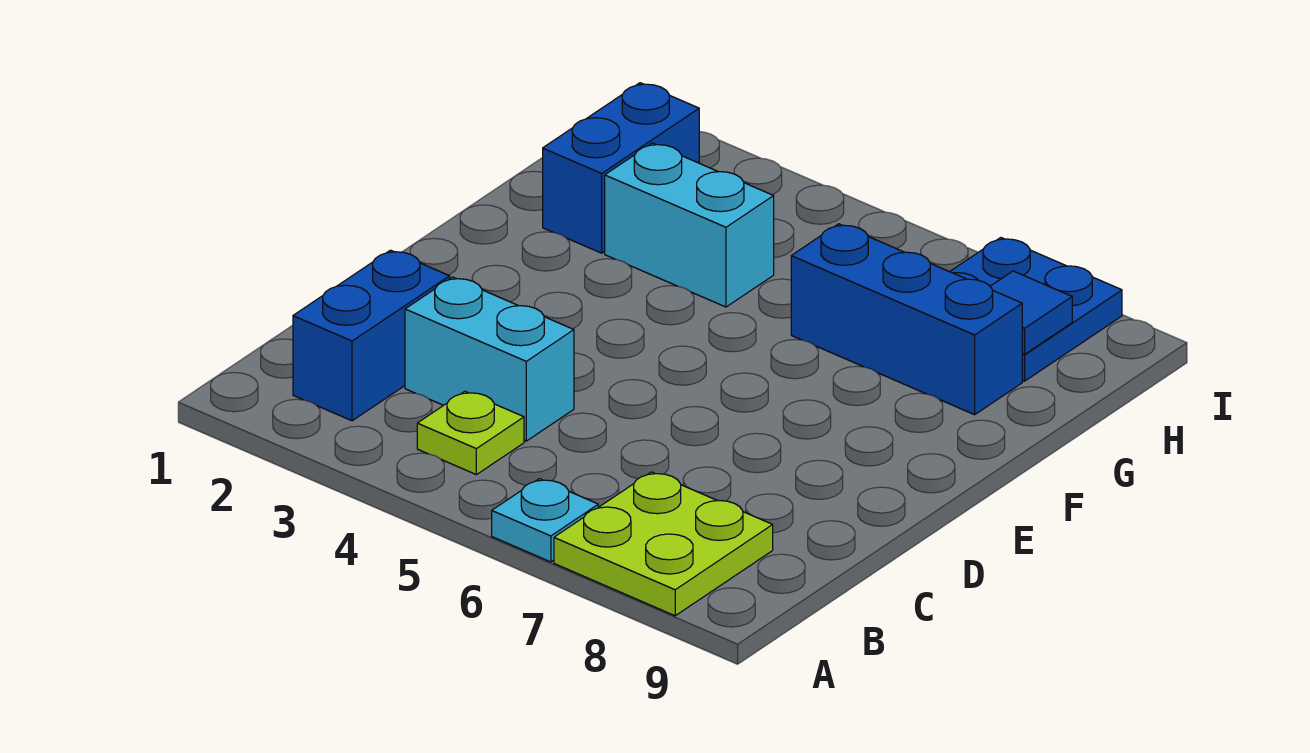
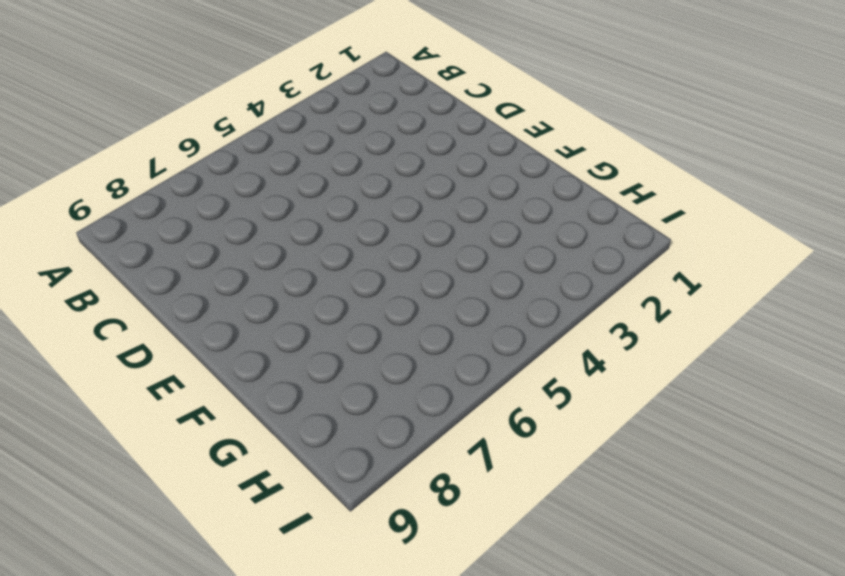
none -> cyan 1x1 plate [492,479,598,562]
none -> lime 2x2 plate [554,472,773,616]

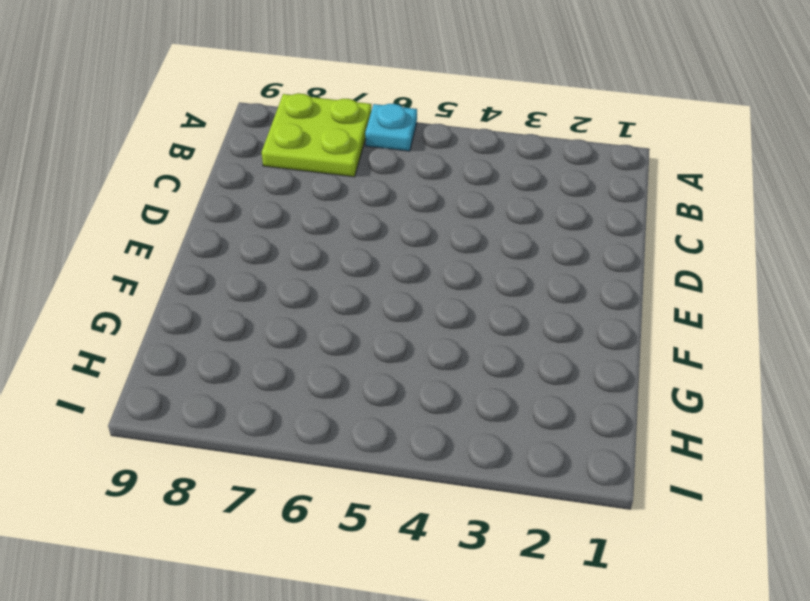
none -> blue 1x2 brick [293,250,450,421]
none -> lime 1x1 plate [417,391,524,475]

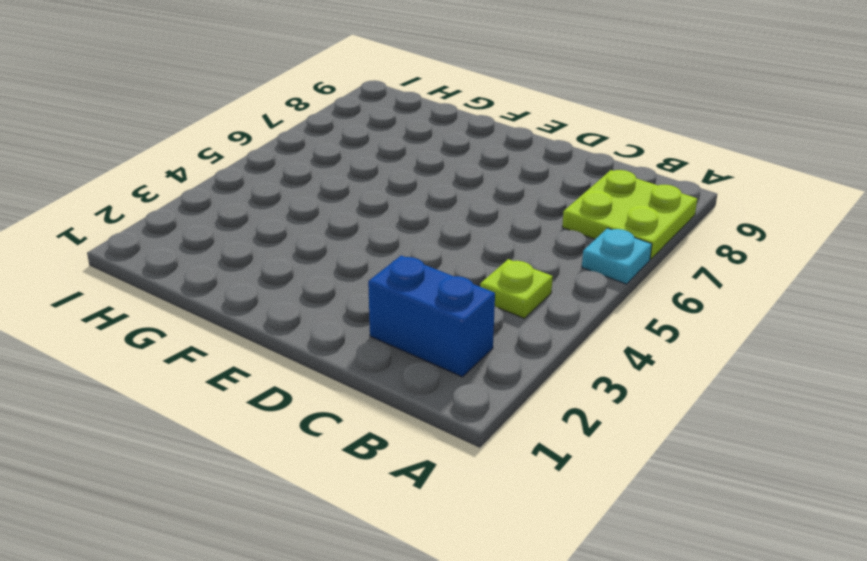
none -> cyan 1x2 brick [405,277,574,441]
none -> blue 1x2 brick [543,83,699,253]

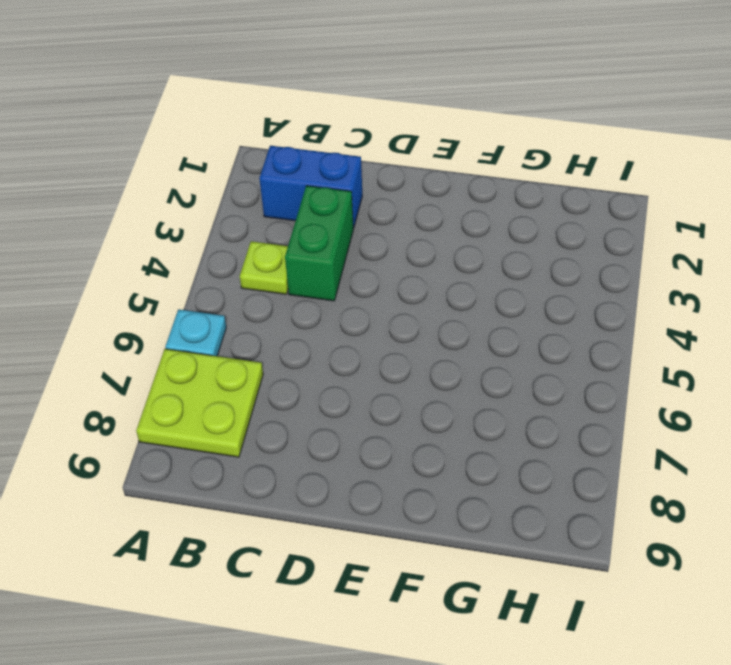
green 1x2 brick [285,186,353,301] -> cyan 1x2 brick [405,277,574,441]
none -> blue 1x2 brick [543,83,699,253]
none -> cyan 1x2 brick [605,143,774,307]

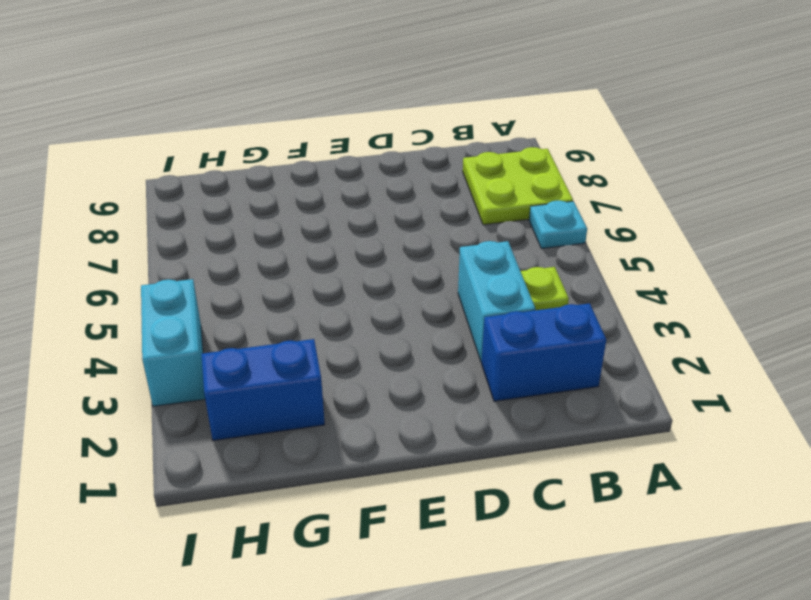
cyan 1x2 brick [141,279,205,406] -> cyan 1x2 brick moved to [605,143,774,307]
none -> blue 1x3 brick [791,224,1022,415]
none -> blue 2x2 plate [950,238,1122,381]

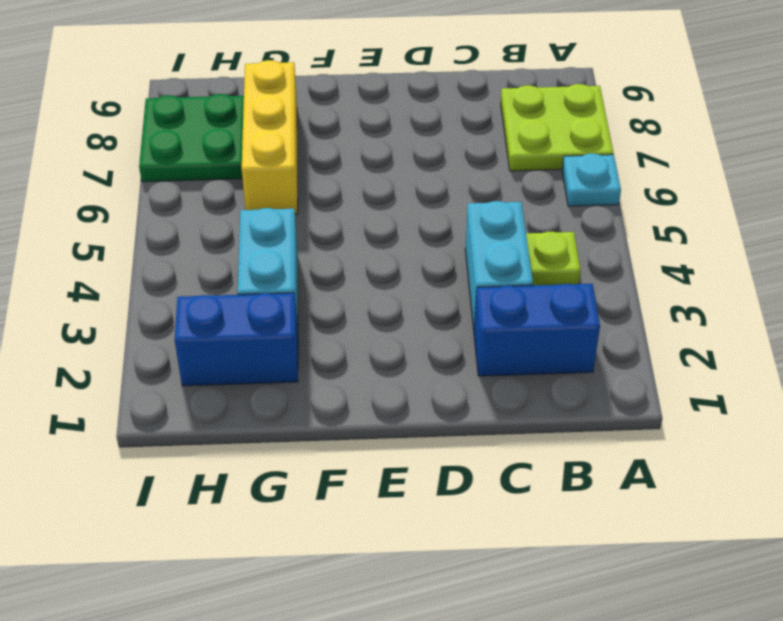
yellow 1x3 brick [242,60,298,214] -> blue 1x3 brick [791,224,1022,415]
green 2x2 plate [139,94,244,182] -> blue 2x2 plate [950,238,1122,381]
none -> blue 1x1 tile [990,271,1072,354]

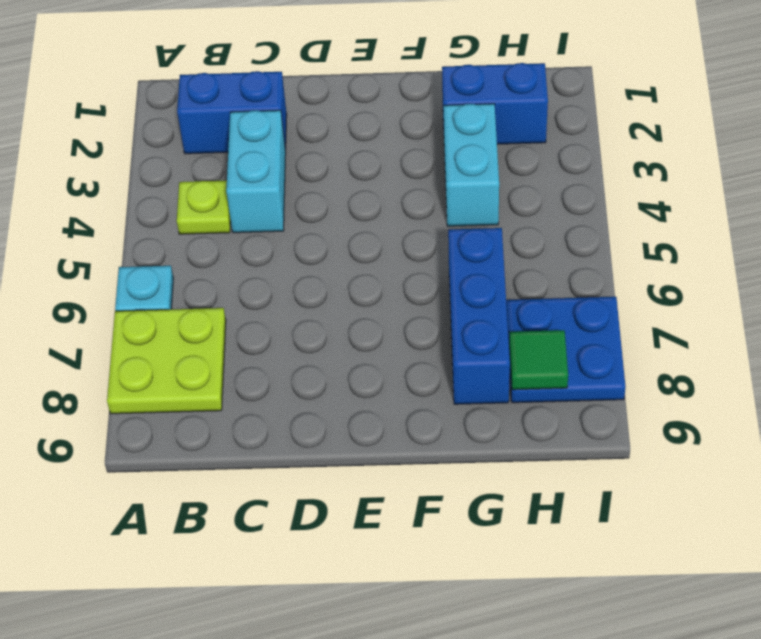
green 1x1 tile [509,330,568,390] -> blue 1x1 tile [990,271,1072,354]

